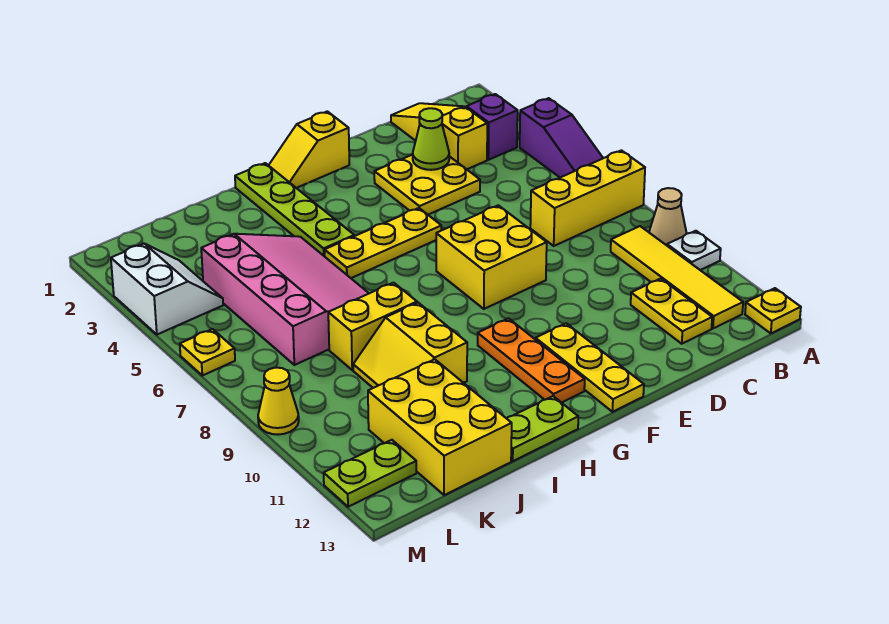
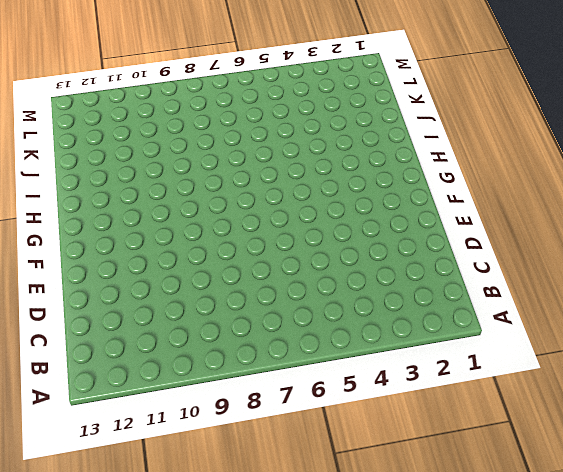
none -> purple 1x3 slope [520,98,603,177]
none -> yellow 1x3 brick [530,150,645,246]
none -> tan 1x1 cone [649,188,687,245]

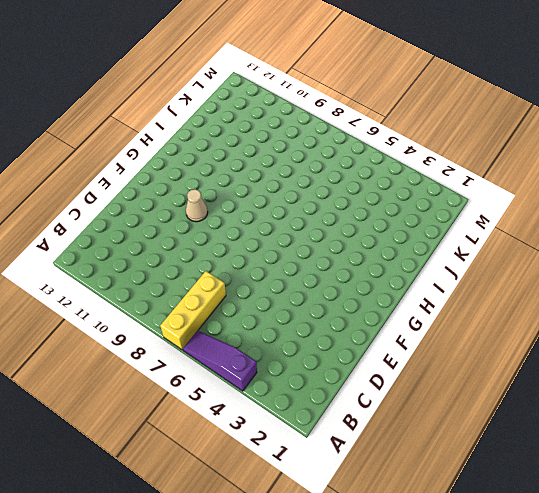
tan 1x1 cone [186,189,208,222] -> tan 1x1 cone moved to [649,188,687,245]
none -> white 1x1 plate [667,231,721,270]
none -> yellow 1x1 plate [745,288,801,333]
none -> purple 1x1 brick [467,94,518,160]

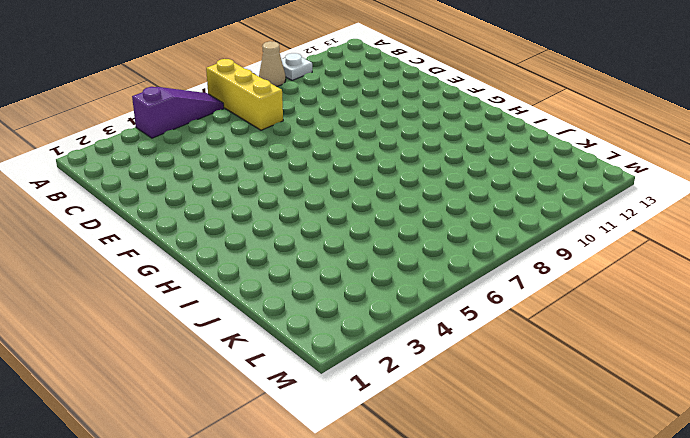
none -> yellow 1x1 plate [745,288,801,333]
none -> purple 1x1 brick [467,94,518,160]
none -> yellow 1x4 tile [611,226,743,328]

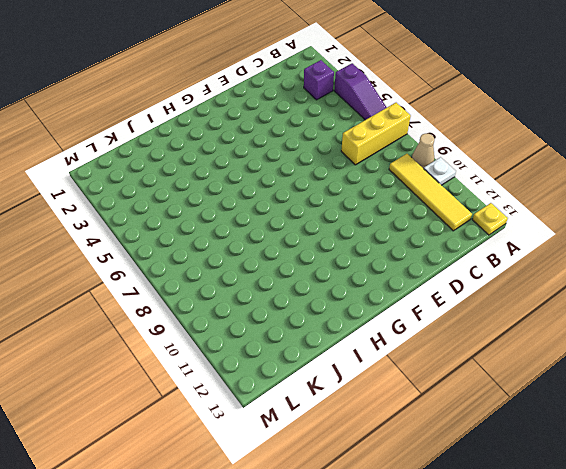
none -> yellow 1x3 slope [391,103,487,169]
none -> yellow 1x2 plate [631,279,712,344]
none -> yellow 2x2 plate [374,155,480,215]

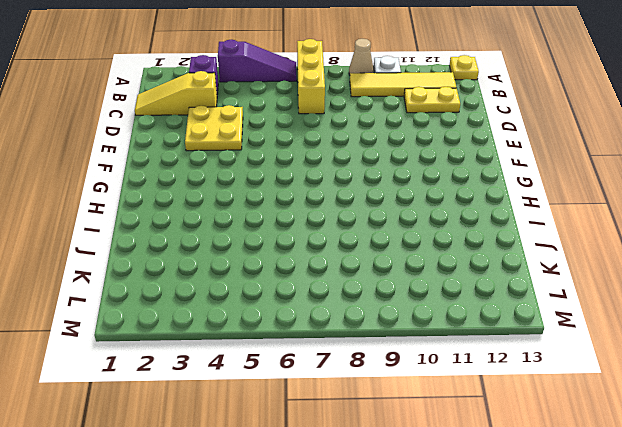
none -> yellow 2x2 brick [436,205,547,309]
none -> yellow 1x2 slope [269,111,349,188]
none -> yellow 1x3 plate [325,208,441,278]

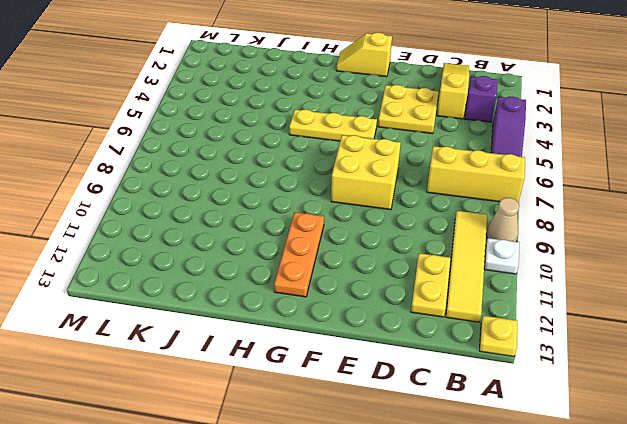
none -> yellow 1x3 plate [536,323,644,412]
none -> lime 1x4 plate [235,163,354,256]
none -> lime 1x2 plate [507,396,578,461]

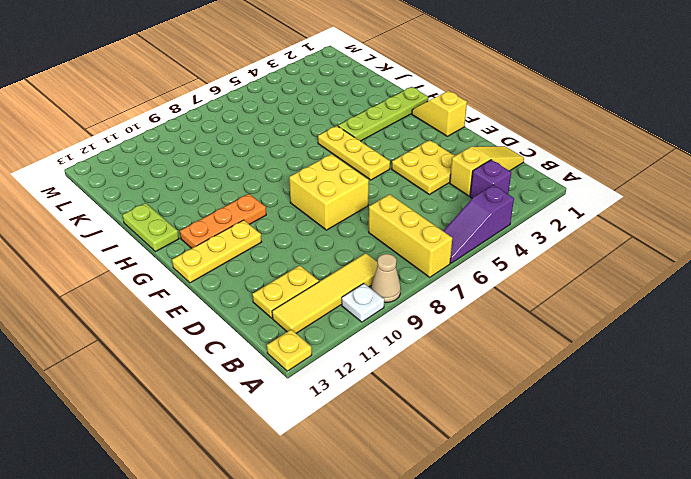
none -> pink 3x4 slope [201,234,369,365]
none -> yellow 1x2 brick [328,283,417,370]
none -> yellow 2x2 slope [353,303,467,388]

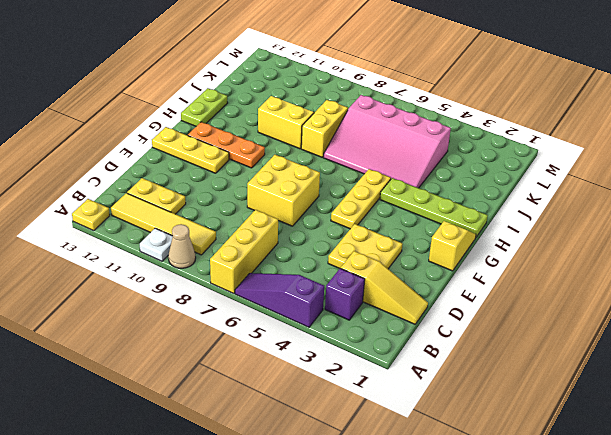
none -> yellow 2x3 brick [368,359,512,495]
none -> white 2x2 slope [111,244,223,334]
none -> lime 1x2 plate [324,440,416,507]

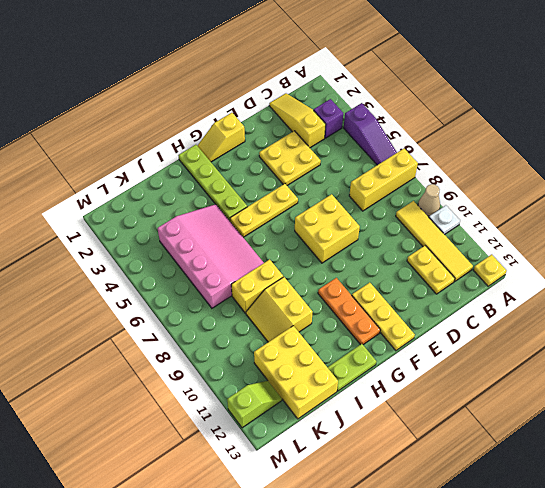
lime 1x2 slope [227,381,282,428] -> lime 1x2 plate [324,440,416,507]
none -> white 2x2 slope [111,244,223,334]
none -> yellow 1x1 plate [180,329,235,376]
none -> yellow 1x1 cone [258,368,299,435]

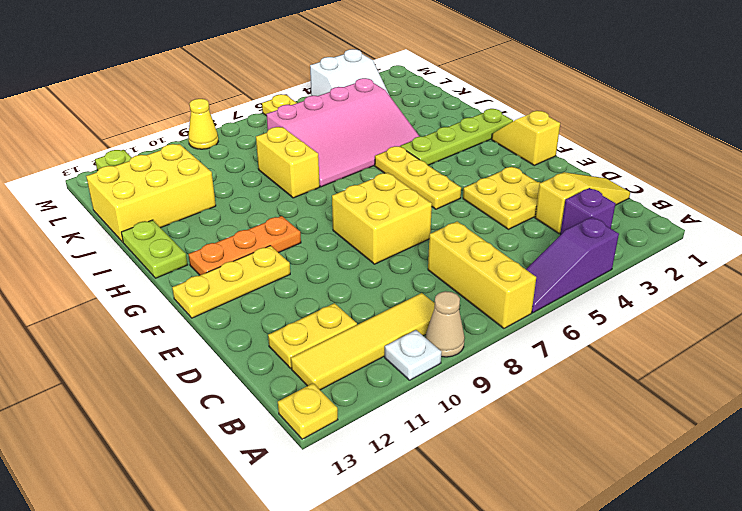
none -> yellow 2x2 slope [353,303,467,388]
none -> lime 1x1 cone [413,108,449,170]

